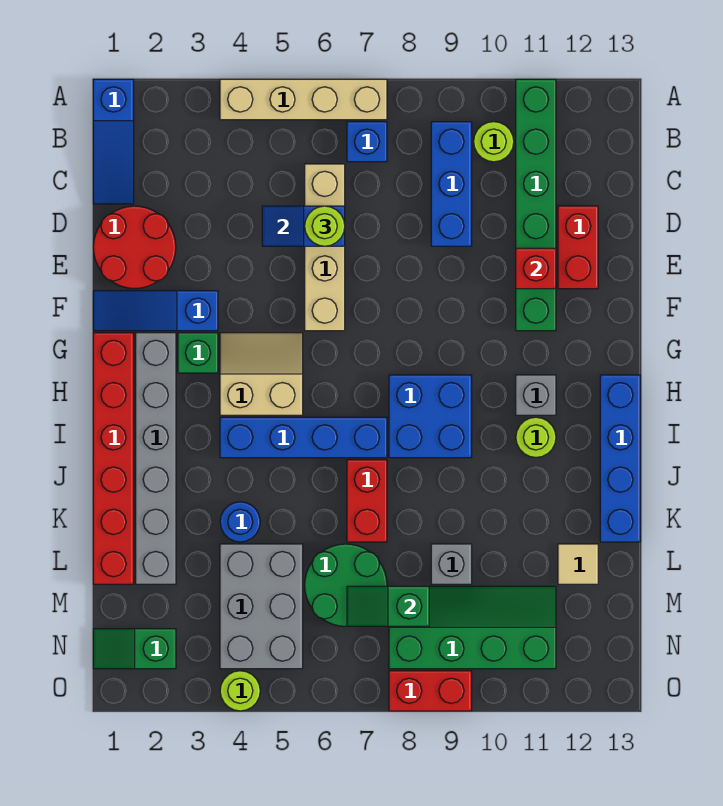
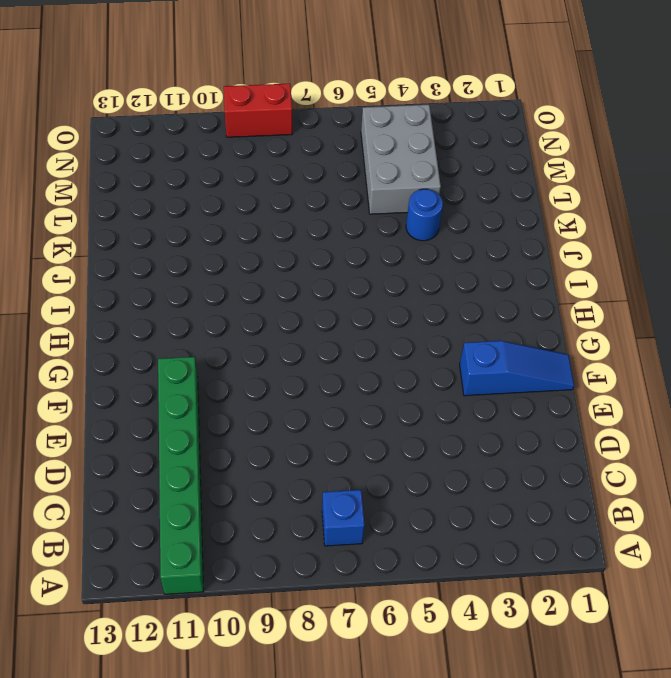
none -> blue 1x3 slope [93,79,134,204]
none -> tan 1x4 brick [220,79,387,120]
none -> blue 1x3 brick [431,122,472,246]
none -> lime 1x1 round brick [474,122,514,162]

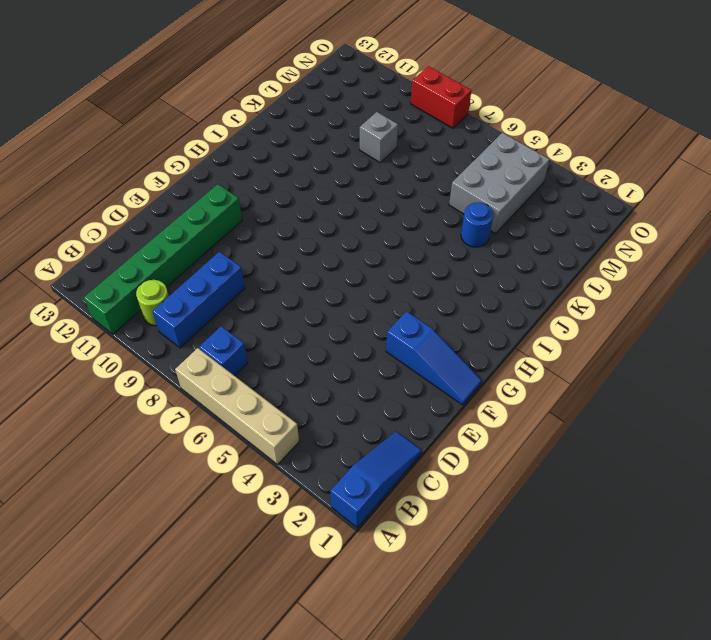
none -> tan 1x4 brick [305,164,345,331]
none -> red 2x2 round brick [93,206,176,289]
none -> red 1x2 brick [558,206,598,289]
none -> red 1x6 brick [93,333,134,584]

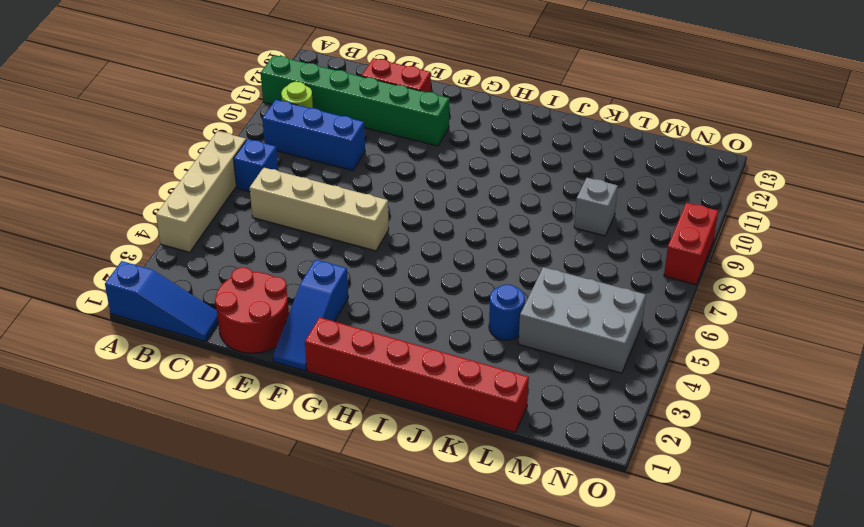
none -> grey 1x6 brick [136,333,176,584]
none -> green 1x1 brick [178,333,218,373]
none -> tan 2x2 slope [220,333,303,415]
none -> blue 2x2 brick [389,375,472,458]

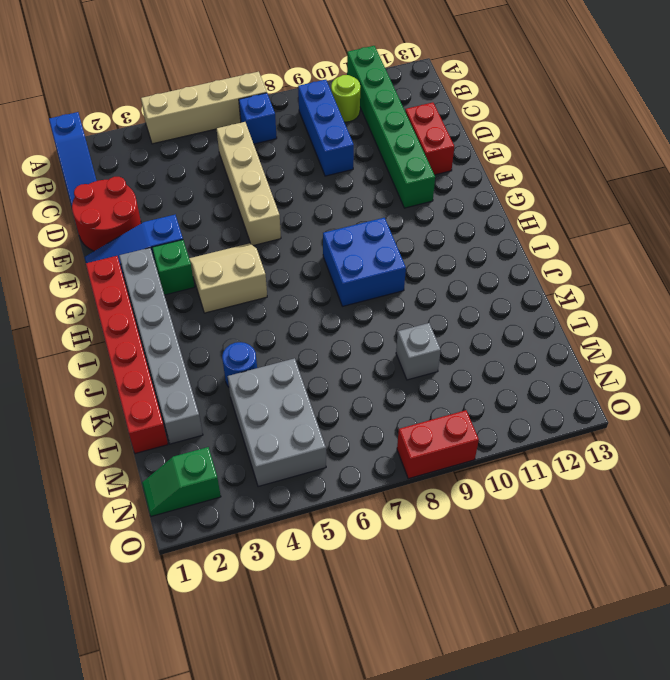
none -> grey 1x1 brick [516,375,556,415]
none -> blue 1x4 brick [600,375,641,542]
none -> blue 1x4 brick [220,417,387,458]
none -> lime 1x1 round brick [516,417,556,457]

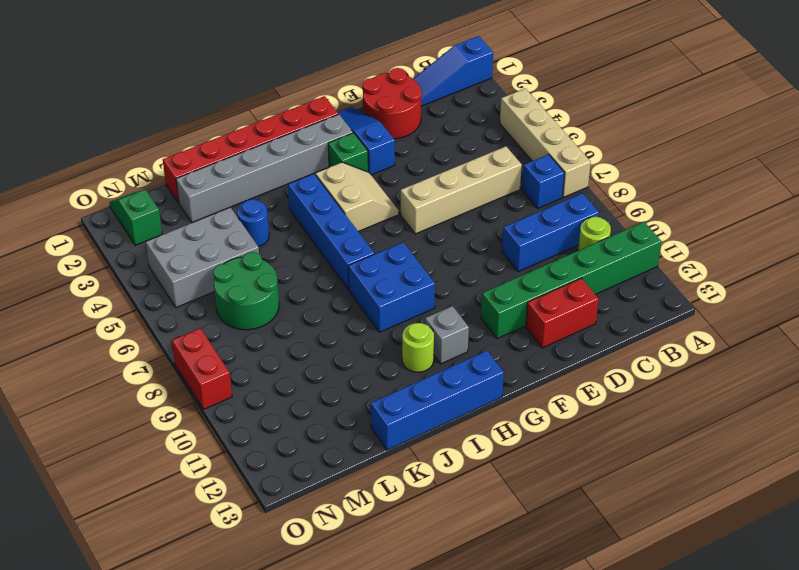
none -> red 1x2 brick [347,460,387,542]
none -> grey 1x1 brick [431,544,472,584]
none -> tan 1x1 tile [558,544,598,584]
none -> green 2x4 slope [389,586,556,669]

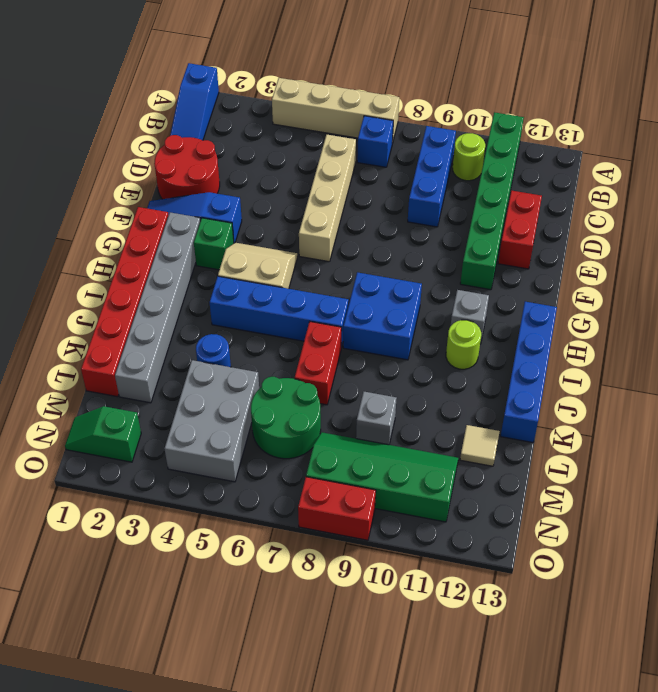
none -> lime 1x1 round brick [220,671,260,711]
none -> blue 1x2 slope [262,206,345,246]
none -> red 1x1 brick [516,248,556,289]
none -> green 1x2 slope [347,586,429,626]

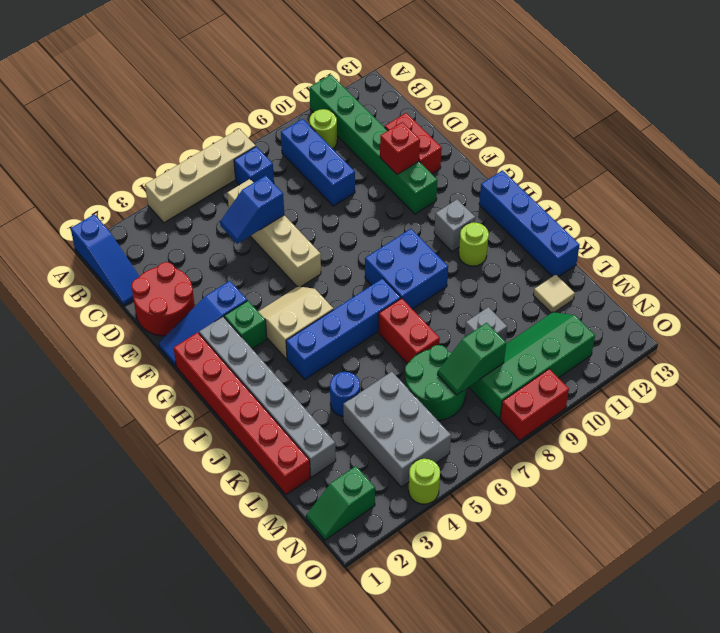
none -> lime 1x1 round brick [305,206,345,246]

